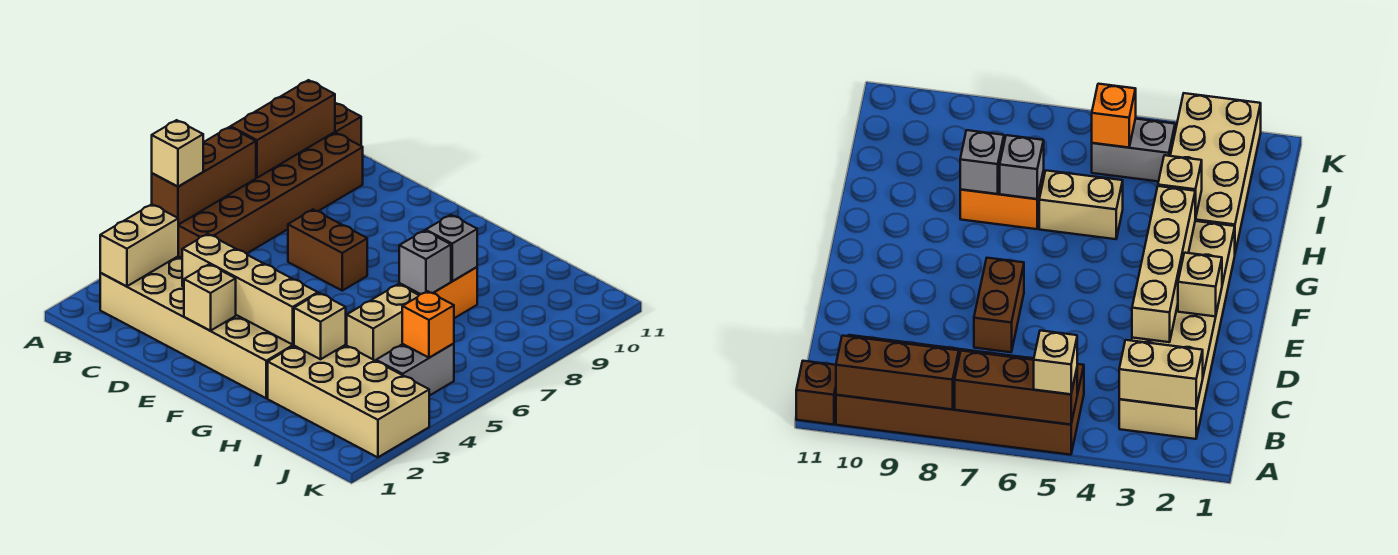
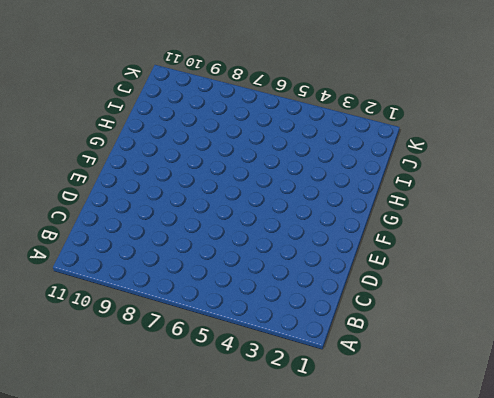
none -> brown 2x6 brick [178,132,363,258]
none -> brown 1x1 brick [335,103,361,146]
none -> tan 2x6 brick [100,256,294,398]

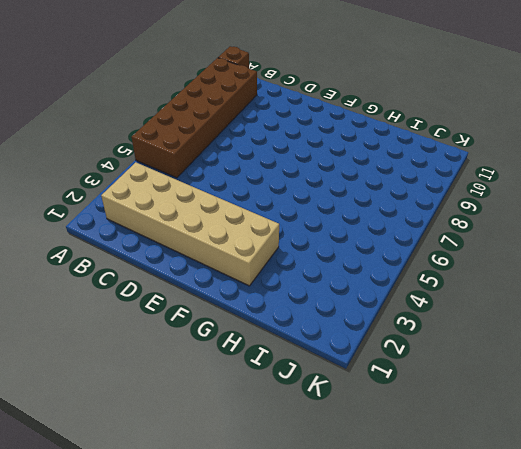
none -> brown 1x2 brick [288,210,367,291]
none -> tan 2x4 brick [268,345,429,457]
none -> tan 1x2 brick [347,284,419,361]

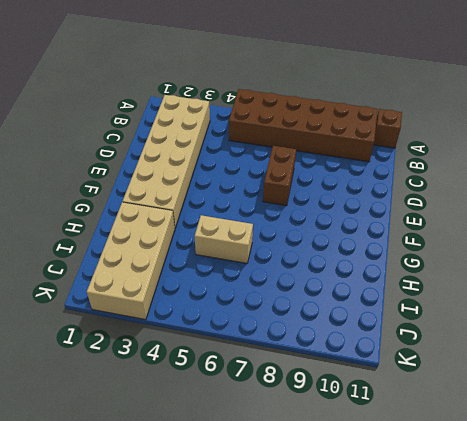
none -> orange 1x2 brick [399,267,477,318]
none -> grey 1x2 brick [376,343,454,396]
none -> brown 1x3 brick [152,127,256,225]

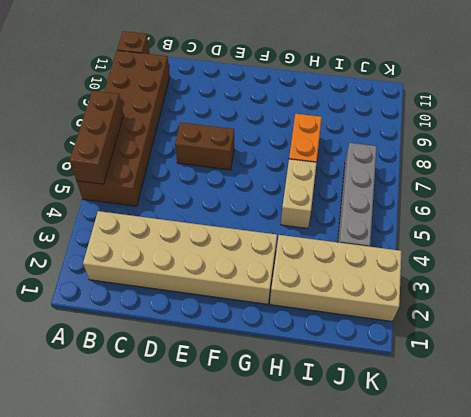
grey 1x4 brick [338,143,377,247] -> grey 1x2 brick [376,343,454,396]
none -> brown 1x3 brick [231,80,335,178]
none -> tan 1x2 brick [100,204,178,286]
none -> tan 1x4 brick [182,234,318,345]

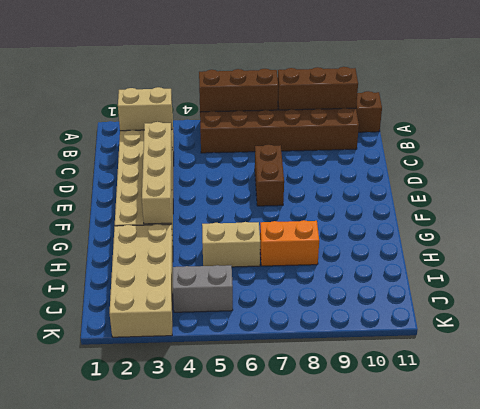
none -> tan 1x1 brick [184,264,236,331]
none -> tan 1x1 brick [294,293,346,359]
none -> grey 1x1 brick [399,231,451,294]

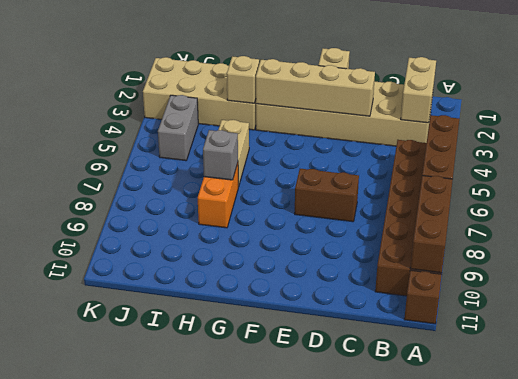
none -> grey 1x1 brick [426,215,477,281]
none -> orange 1x1 brick [402,291,454,358]
none -> tan 1x1 brick [152,120,203,187]

